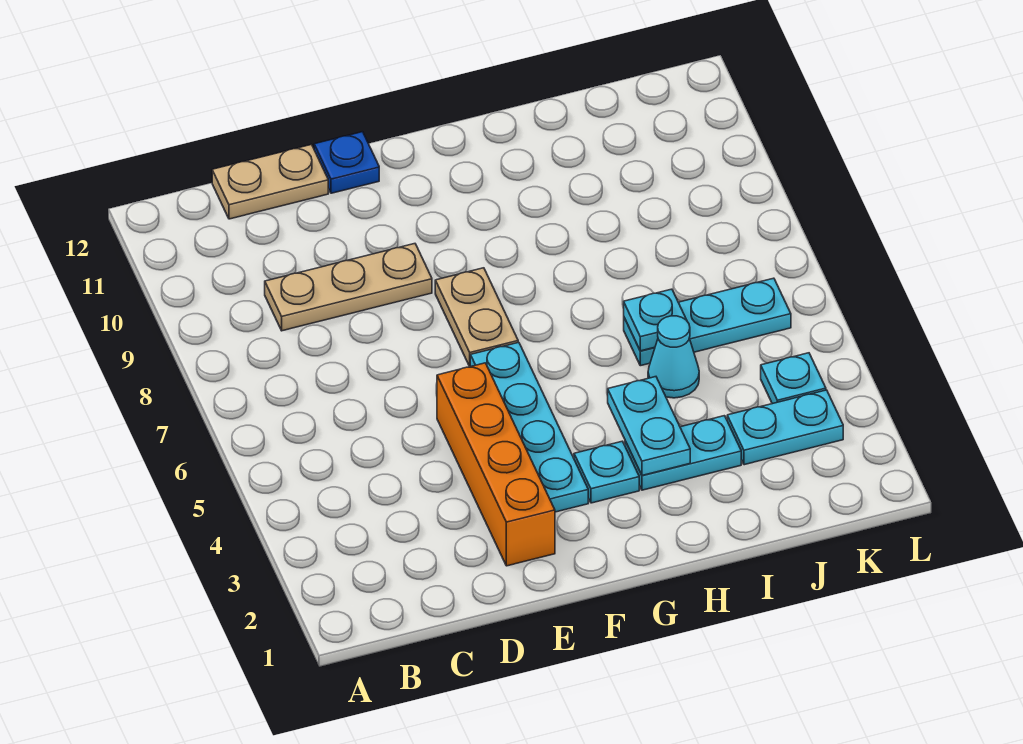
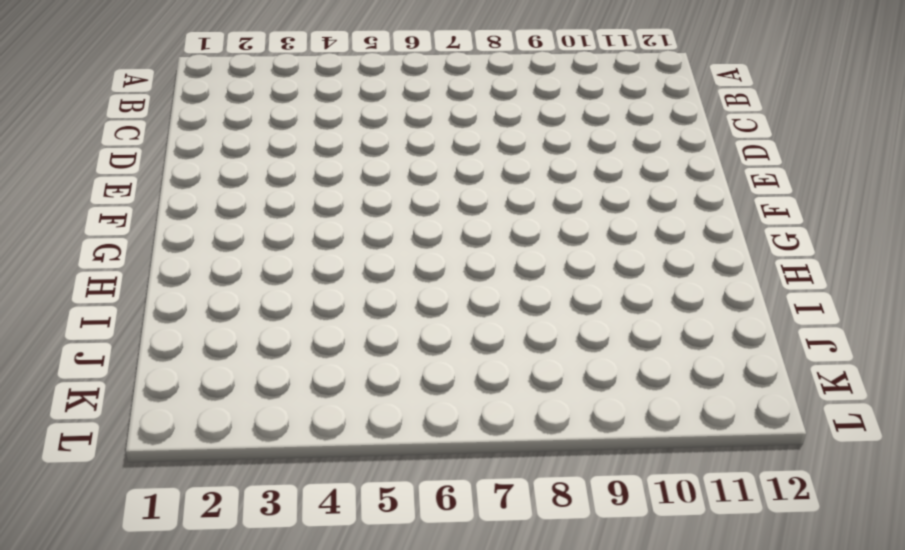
none -> tan 1x3 plate [265,244,432,331]
none -> tan 1x2 plate [212,145,328,219]
none -> orange 1x4 brick [437,363,555,566]

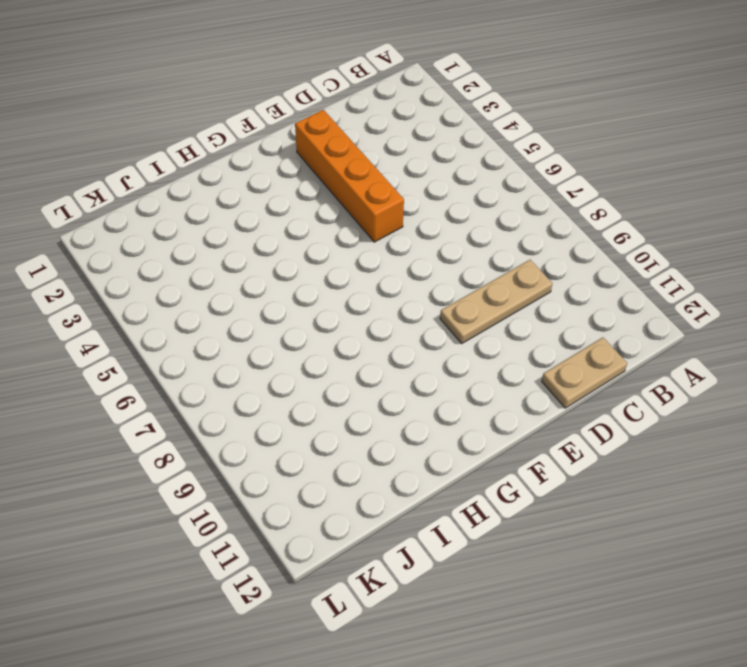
none -> blue 1x1 plate [314,132,379,193]
none -> cyan 1x4 plate [470,342,588,512]
none -> tan 1x2 plate [435,268,518,366]

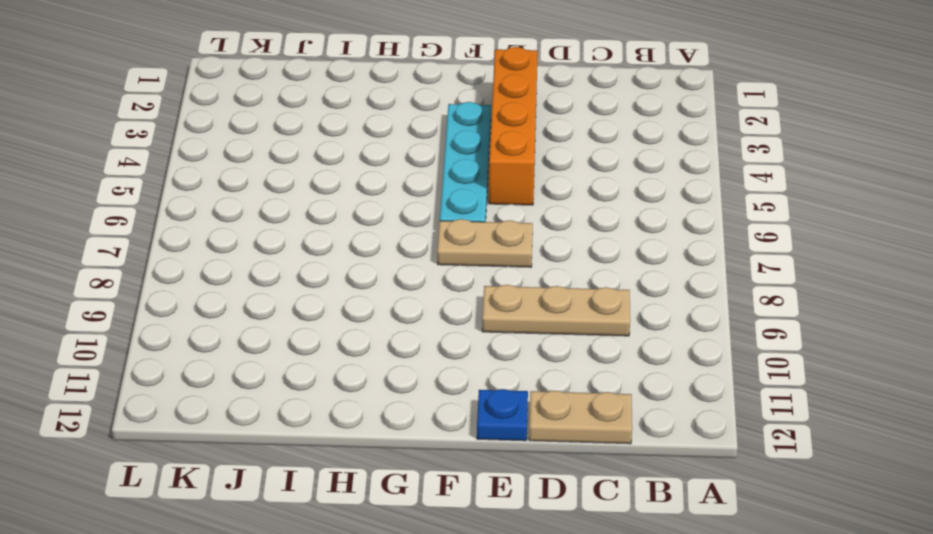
tan 1x2 plate [437,219,533,267] -> tan 1x2 plate turned to [435,268,518,366]
none -> cyan 1x1 plate [574,441,639,503]
none -> cyan 1x2 plate [625,416,741,490]
none -> cyan 1x1 cone [648,316,699,398]

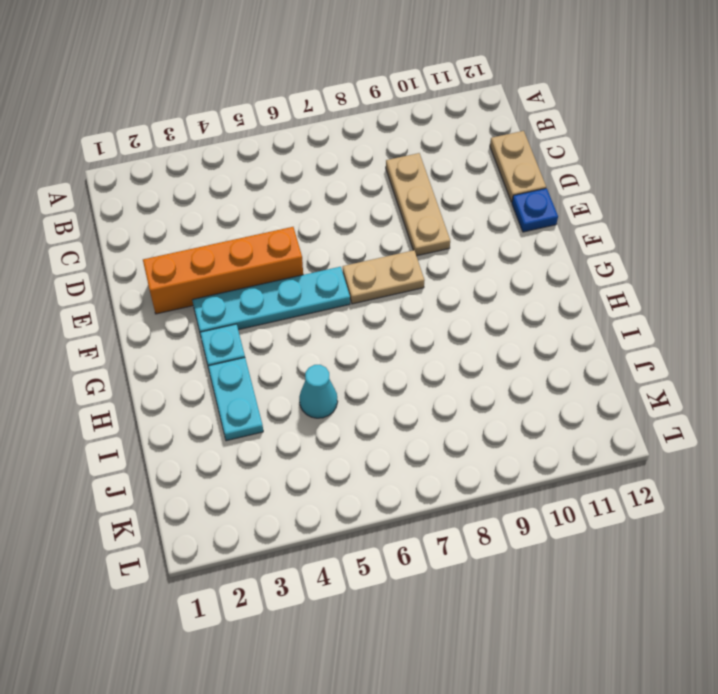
none -> cyan 1x3 plate [624,278,791,366]
none -> cyan 1x2 plate [727,390,843,465]
none -> cyan 1x1 plate [761,353,826,404]

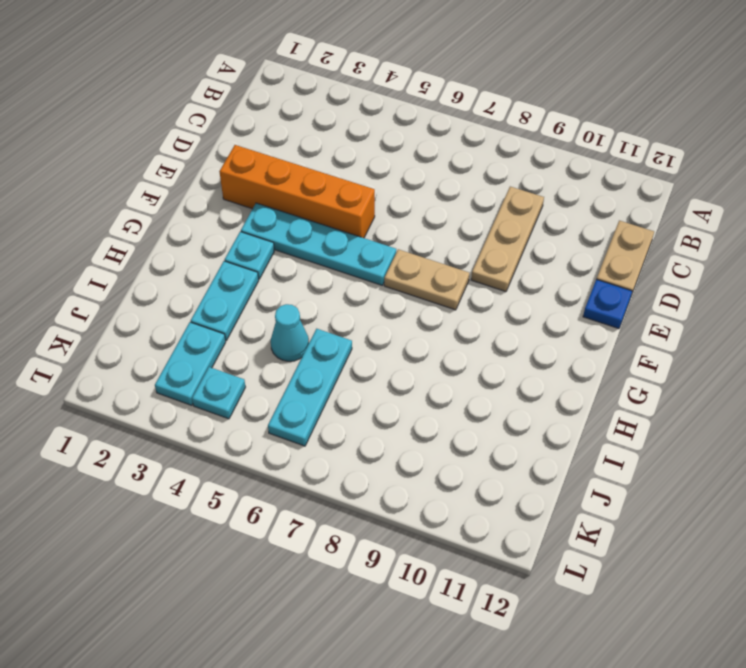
none -> cyan 1x2 plate [608,377,690,475]
none -> cyan 1x1 plate [624,289,686,351]

